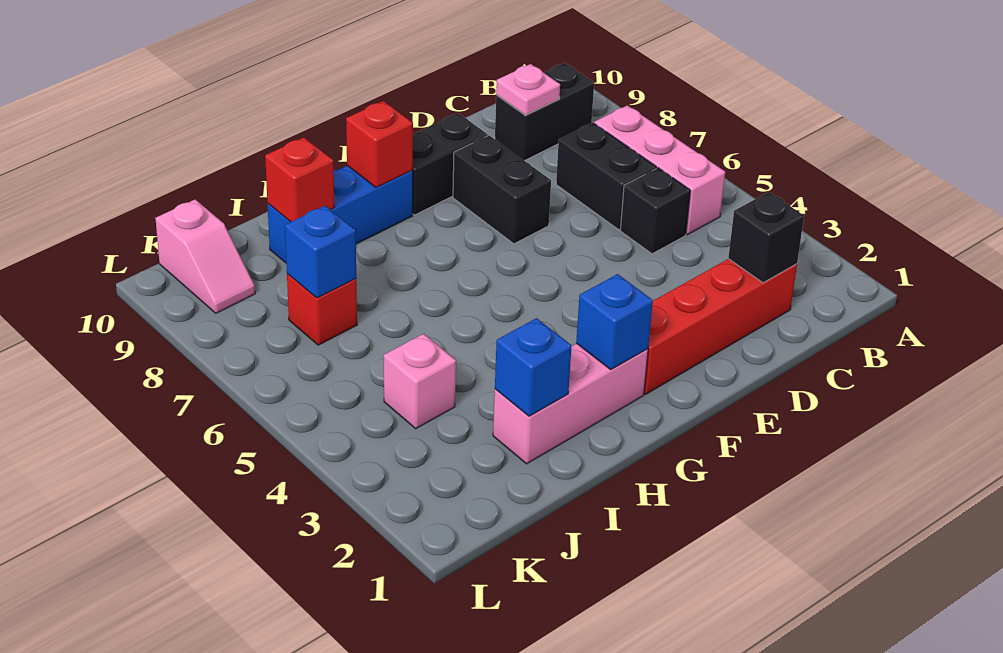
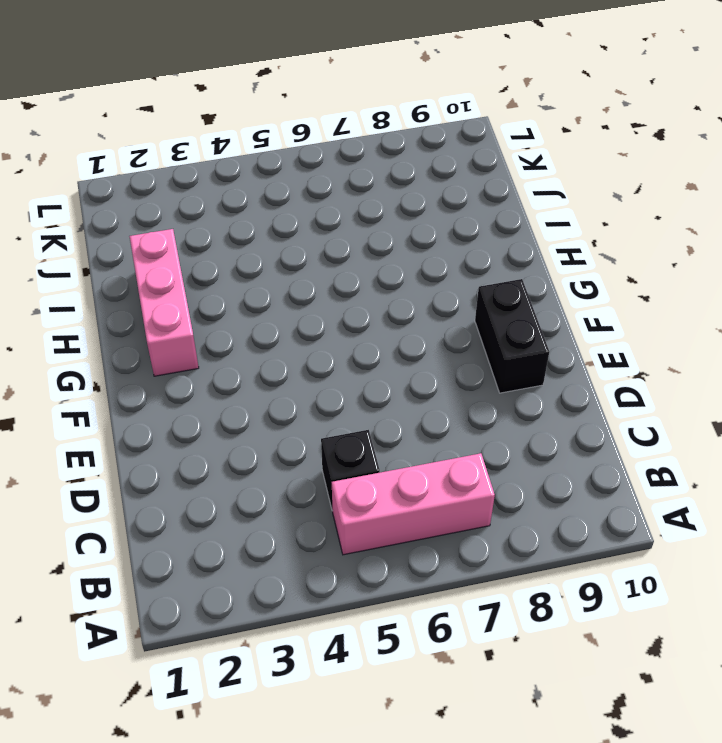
none -> black 1x2 brick [495,63,594,161]
none -> red 1x4 brick [644,259,797,394]
none -> black 1x2 brick [556,123,656,230]

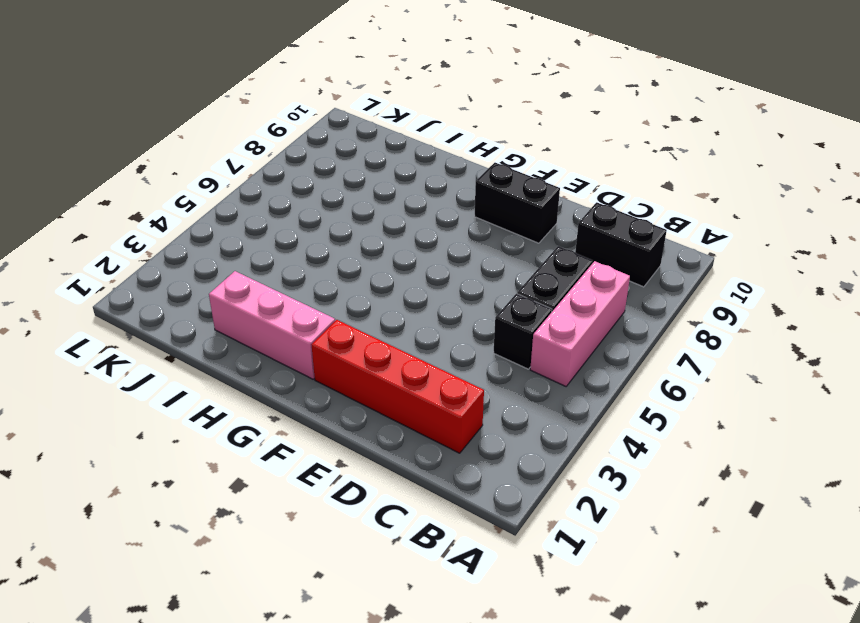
none -> black 1x2 brick [453,136,551,244]
none -> blue 1x3 brick [268,166,413,263]
none -> pink 1x1 brick [384,334,456,429]

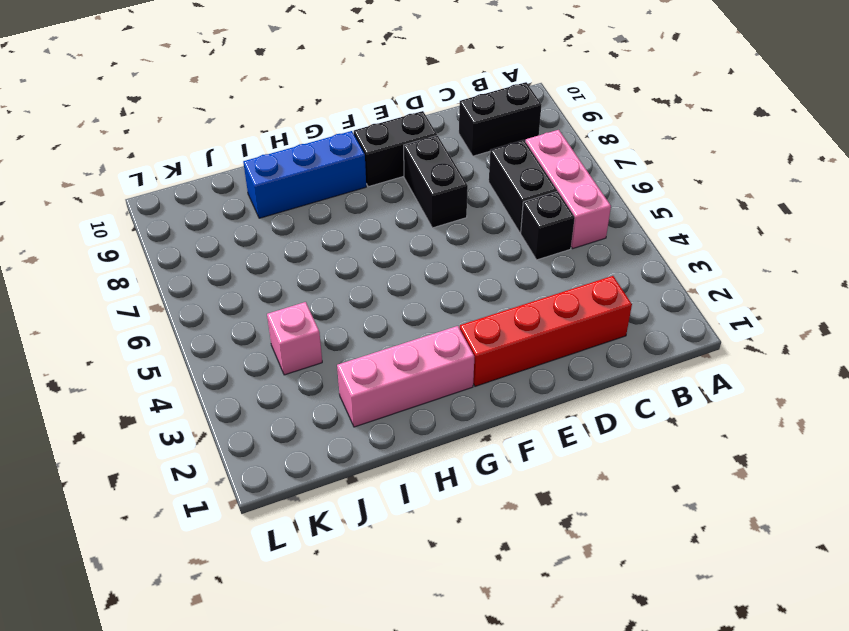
none -> red 1x1 brick [287,274,357,345]
none -> pink 1x2 slope [155,199,255,313]
none -> black 1x1 brick [728,192,804,283]

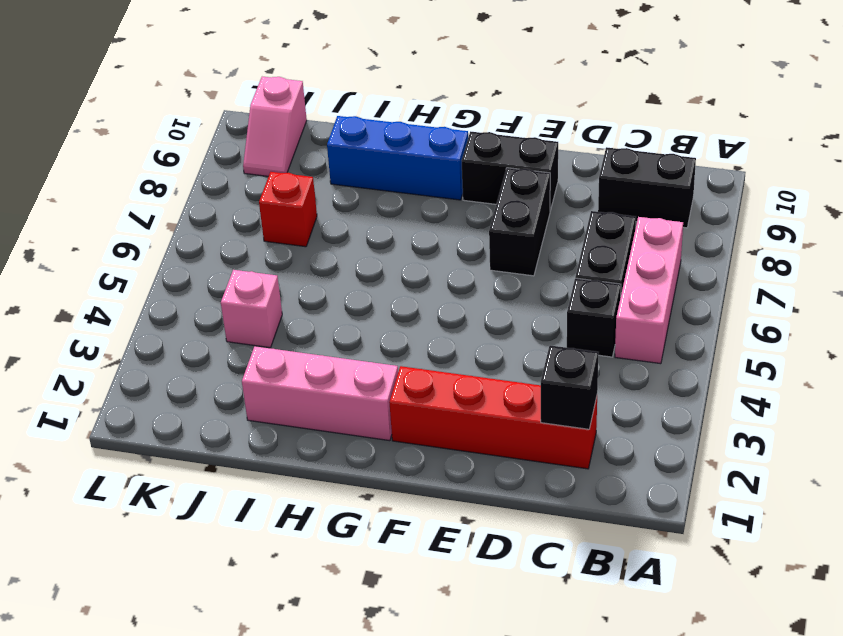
none -> pink 1x1 plate [496,64,560,115]
none -> blue 1x1 brick [576,274,653,369]
none -> red 1x1 brick [346,101,413,187]

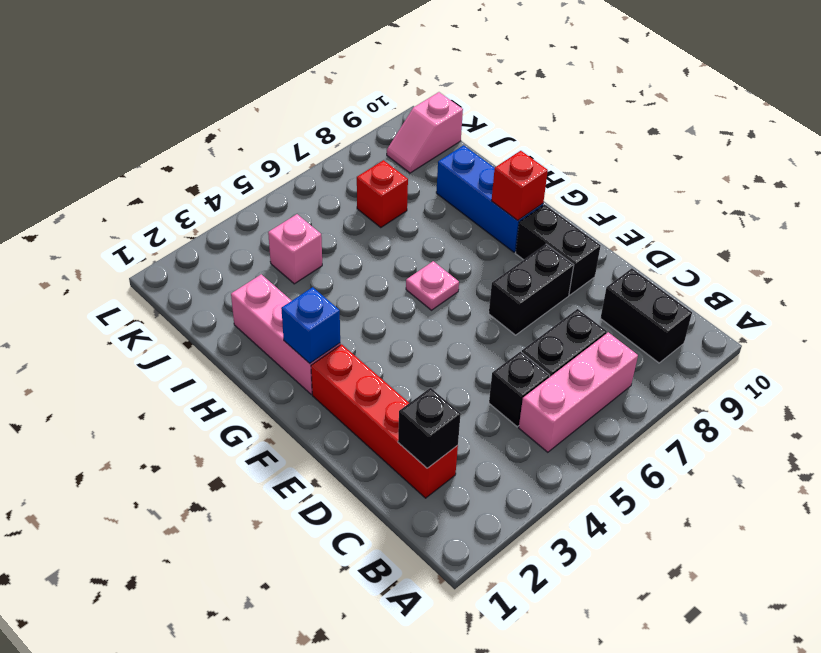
pink 1x1 plate [406,261,459,310] -> pink 1x1 plate moved to [496,64,560,115]
none -> blue 1x1 brick [495,318,572,416]
none -> red 1x1 brick [265,137,334,222]
none -> blue 1x1 brick [285,206,356,298]

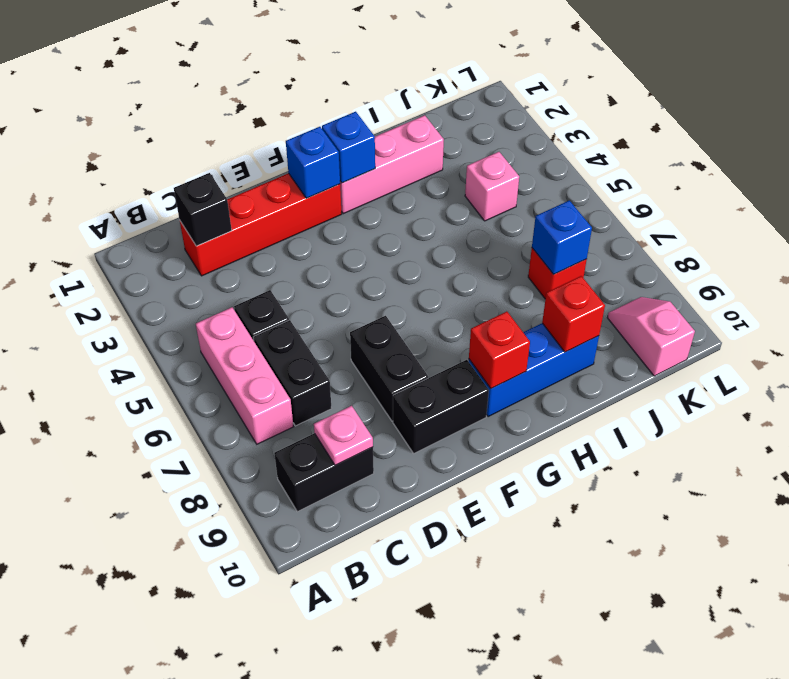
blue 1x1 brick [286,127,340,198] -> blue 1x1 brick moved to [495,318,572,416]

